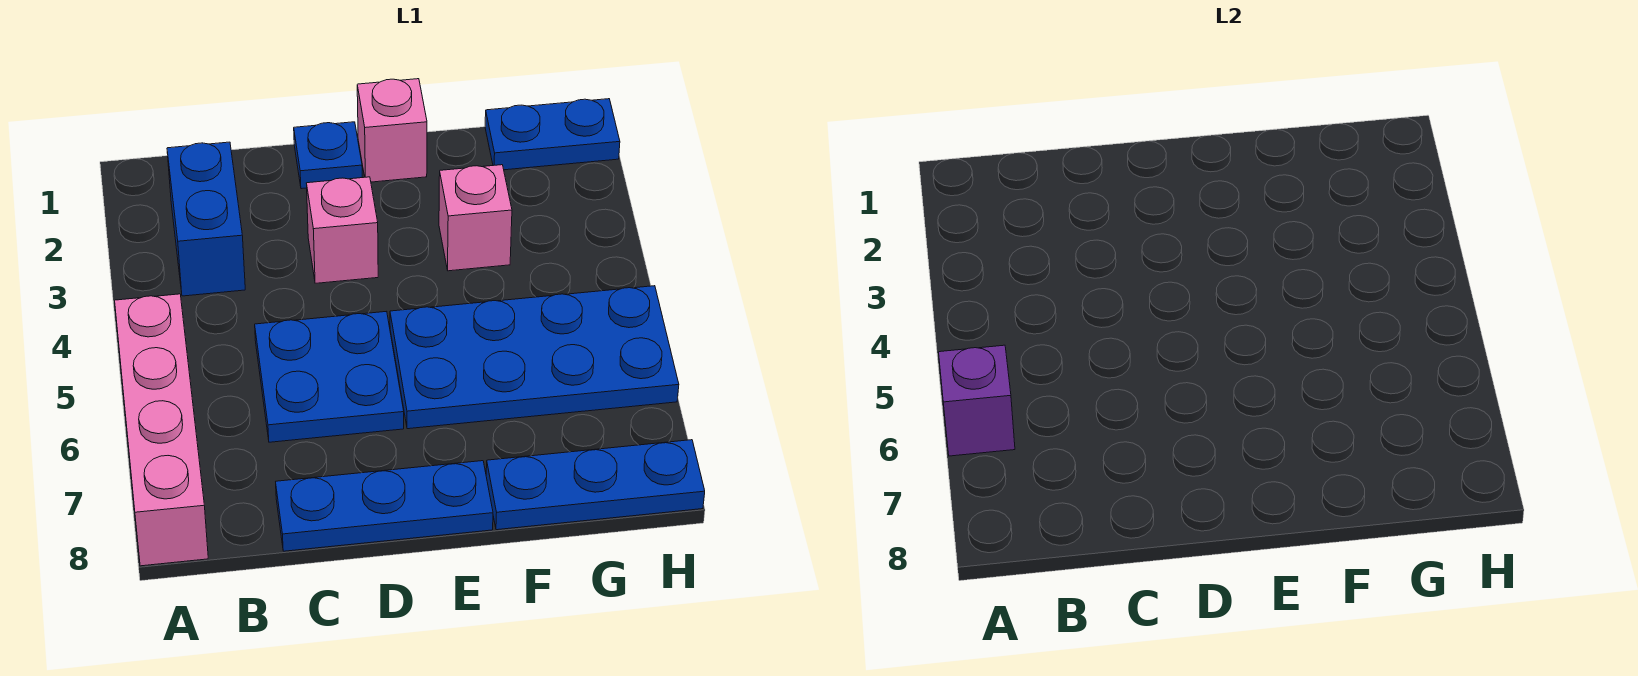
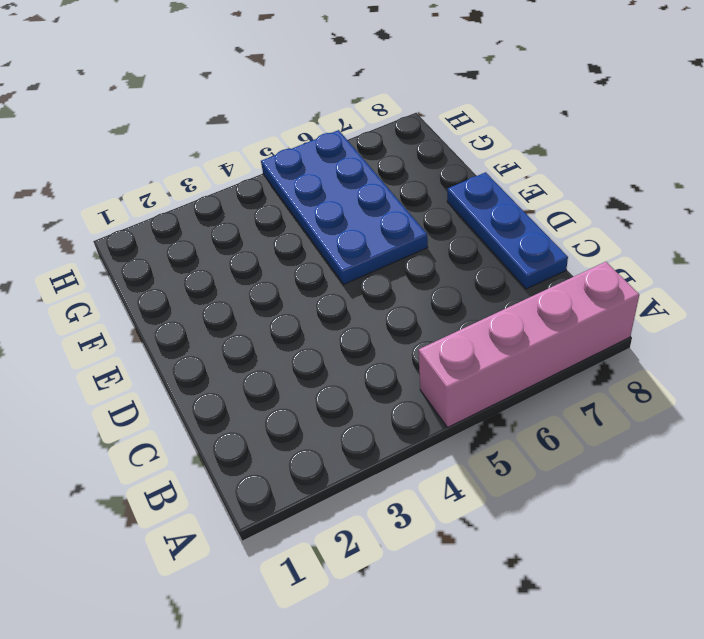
none -> blue 1x2 brick [167,142,245,296]
none -> blue 2x2 plate [255,311,404,442]
none -> blue 1x1 plate [294,122,362,189]

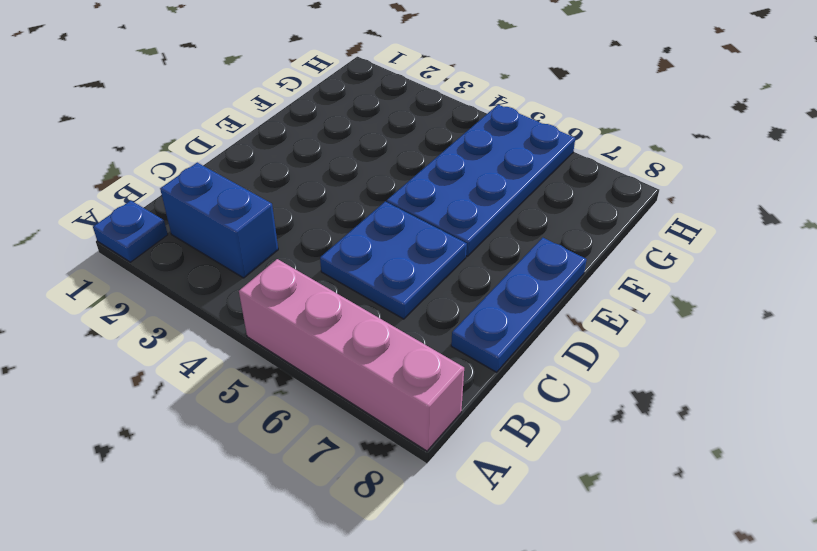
blue 1x1 plate [93,200,168,262] -> blue 1x1 plate moved to [294,122,362,189]
none -> pink 1x1 brick [307,177,378,283]
none -> pink 1x1 brick [357,79,427,182]
none -> pink 1x1 brick [439,165,512,271]

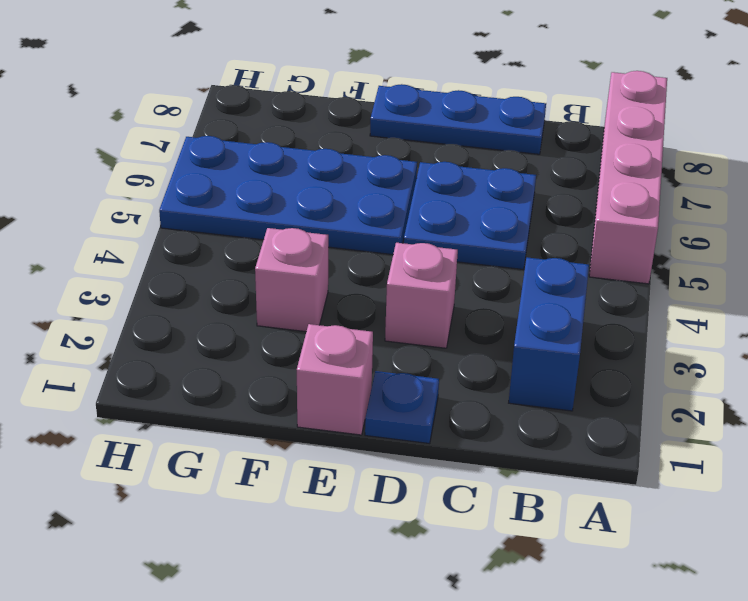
none -> blue 1x3 plate [486,440,705,530]
none -> blue 1x2 plate [485,99,620,170]
none -> purple 1x1 brick [939,345,1015,456]

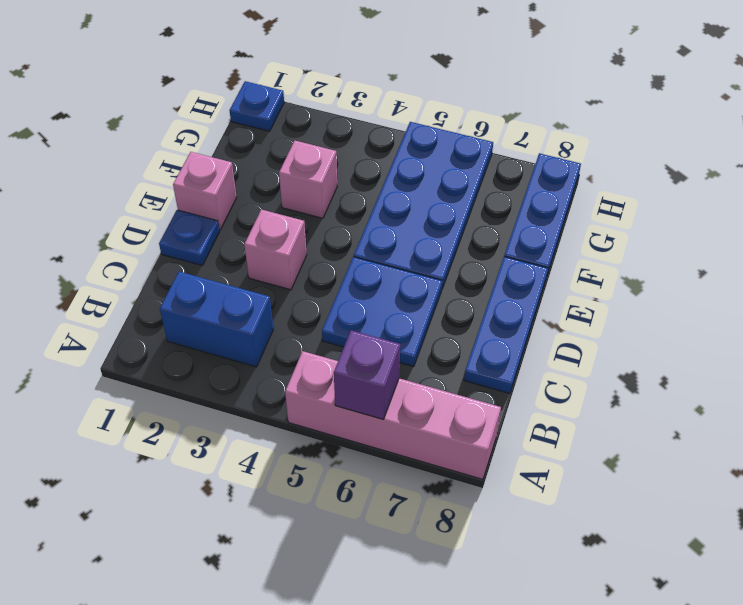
blue 1x1 plate [229,81,284,131] -> blue 1x2 plate [485,99,620,170]

